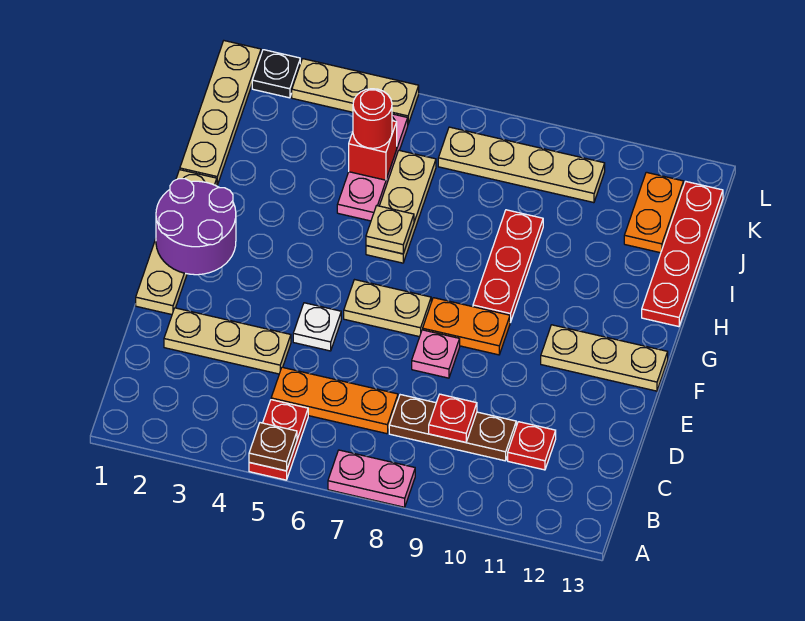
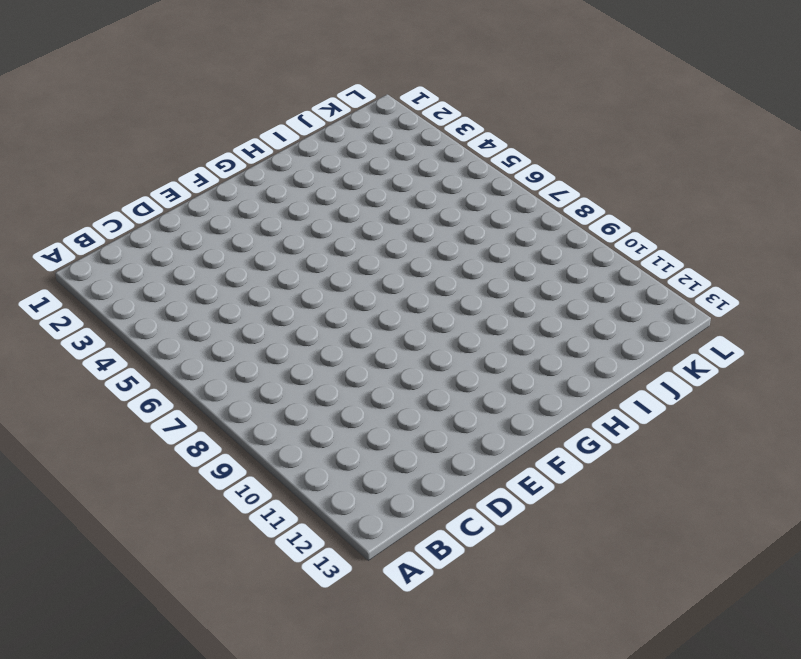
none -> red 1x2 plate [249,400,308,480]
none -> pink 1x2 plate [328,450,415,507]
none -> orange 1x3 plate [271,367,398,434]

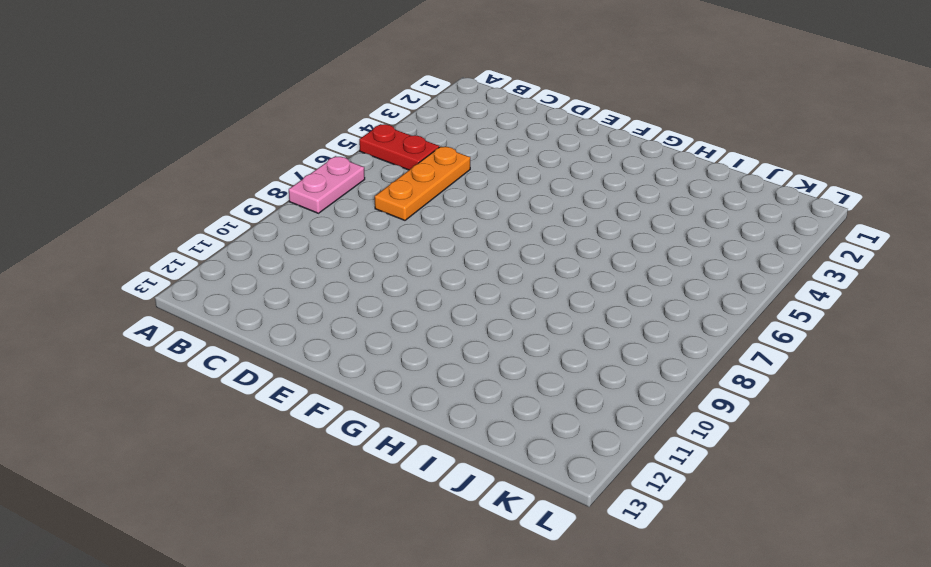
none -> brown 1x3 plate [389,395,516,461]
none -> red 1x1 plate [508,422,556,470]
none -> tan 1x3 plate [164,308,291,374]

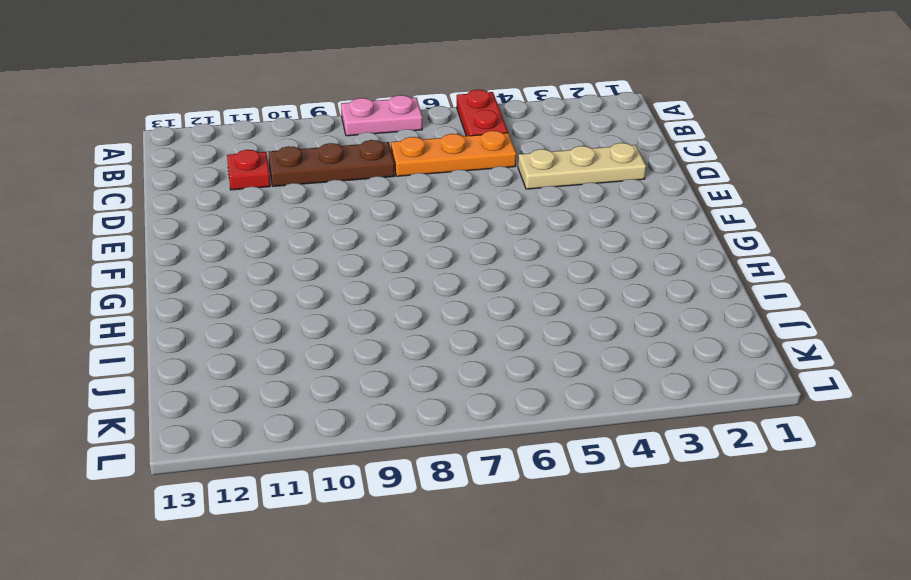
none -> tan 1x4 plate [136,170,217,315]
none -> white 1x1 plate [293,303,341,351]
none -> pink 1x1 plate [412,330,460,378]

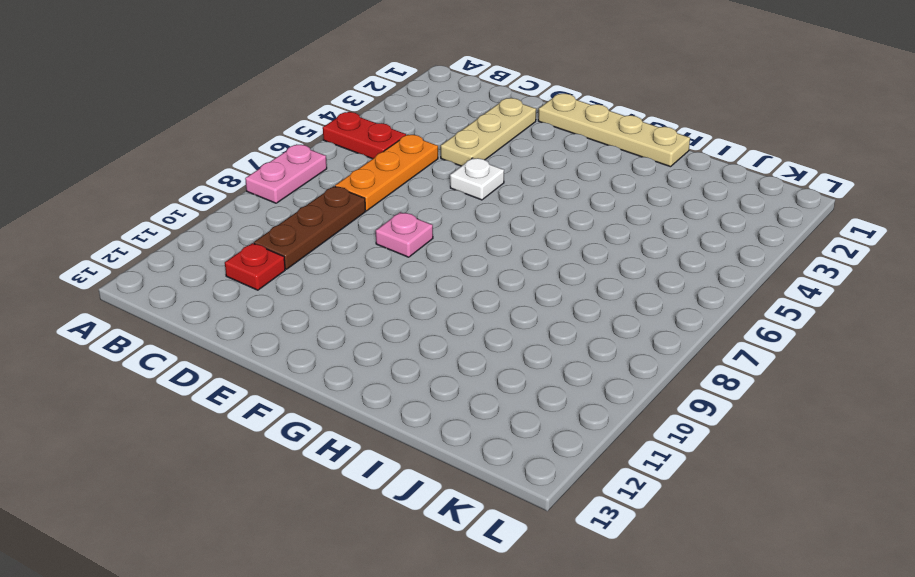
none -> tan 1x2 plate [344,280,431,337]
none -> orange 1x2 plate [423,298,510,355]
none -> tan 1x3 plate [541,325,668,391]

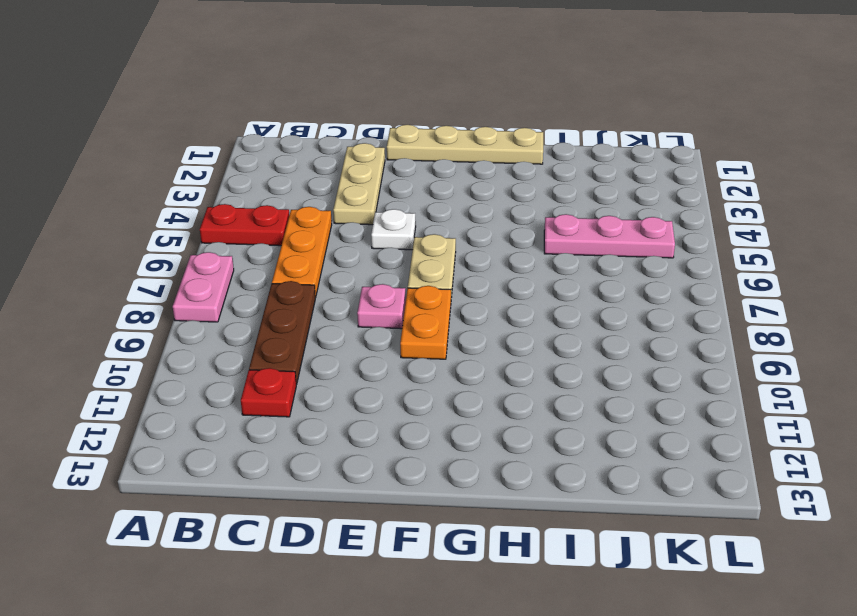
none -> tan 1x3 plate [541,325,668,391]
none -> red 1x3 plate [473,210,543,322]
none -> tan 1x3 plate [366,150,436,263]

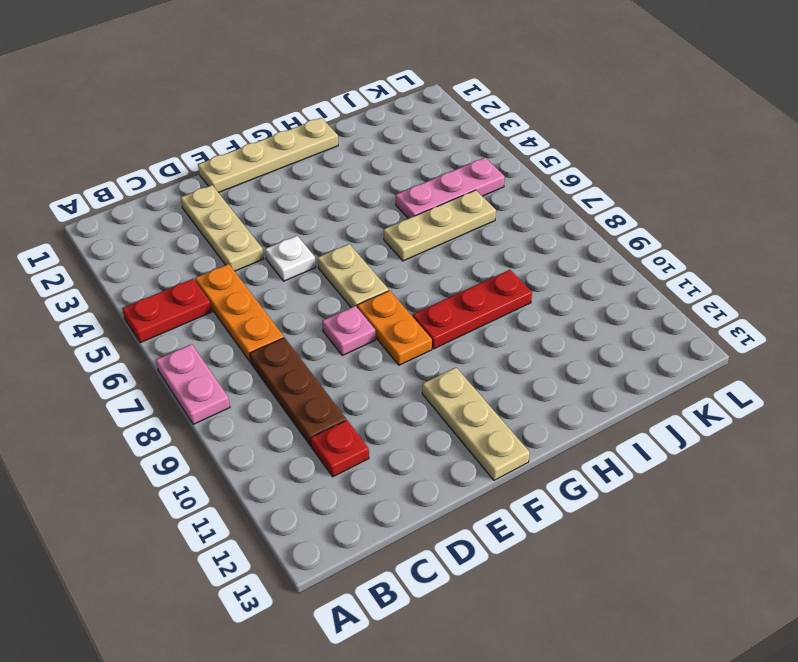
none -> red 1x4 plate [642,182,723,327]
none -> tan 1x4 plate [180,41,261,185]
none -> orange 1x2 plate [624,172,684,253]

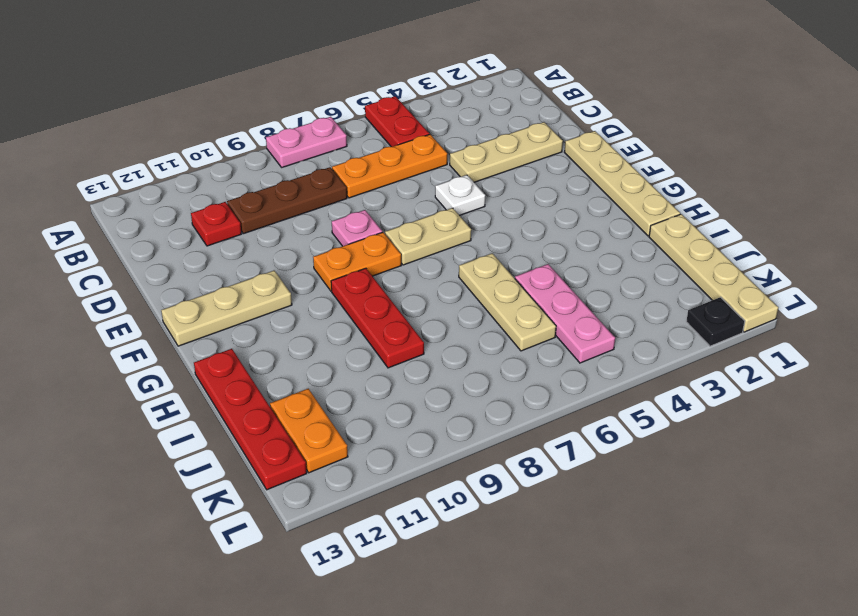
none -> tan 1x4 plate [438,127,605,203]
none -> tan 1x3 plate [292,59,419,124]
none -> brown 1x1 plate [249,423,297,471]

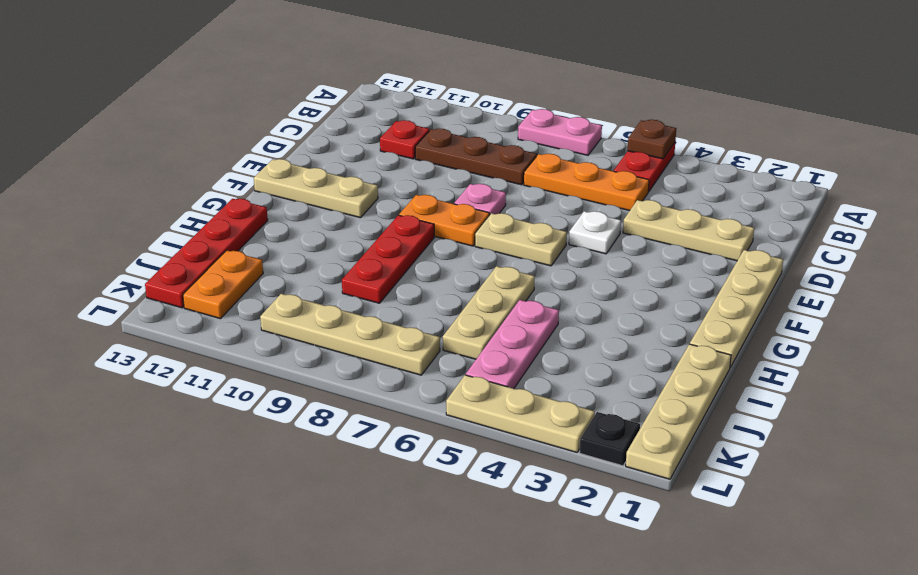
none -> red 1x1 plate [429,394,477,442]
none -> purple 2x2 round brick [156,179,236,275]
none -> tan 1x1 plate [366,206,414,254]

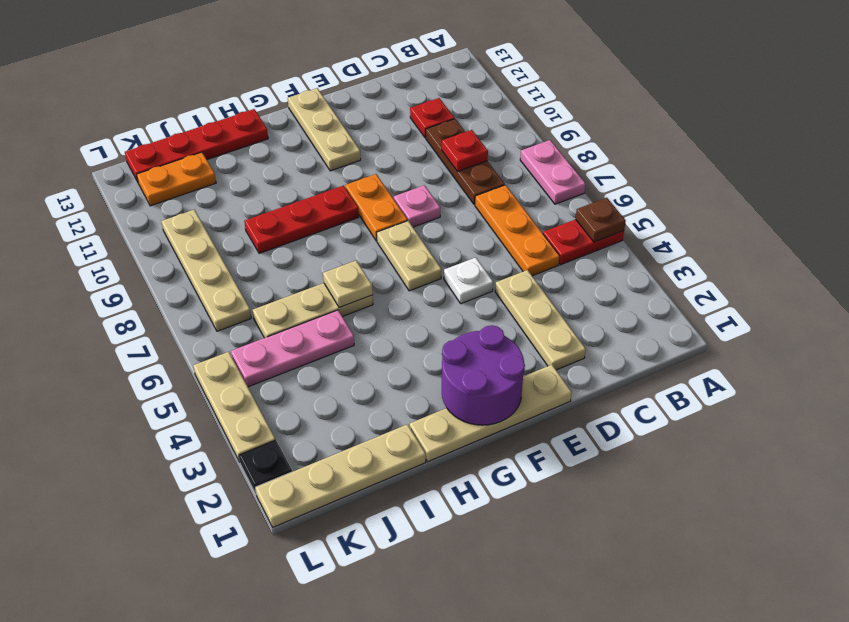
none -> red 1x1 brick [349,121,397,180]
none -> red 1x1 round brick [353,89,392,148]

